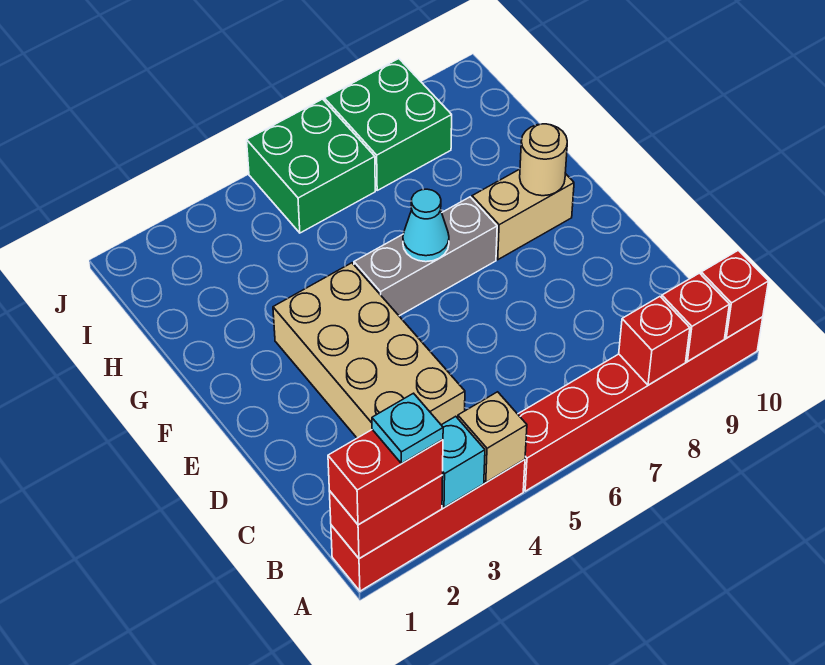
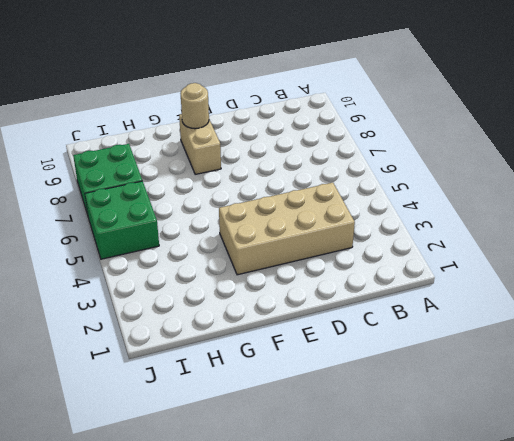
none -> red 1x4 brick [331,460,525,591]
none -> red 1x6 brick [518,317,763,491]
none -> grey 1x3 brick [354,197,497,316]

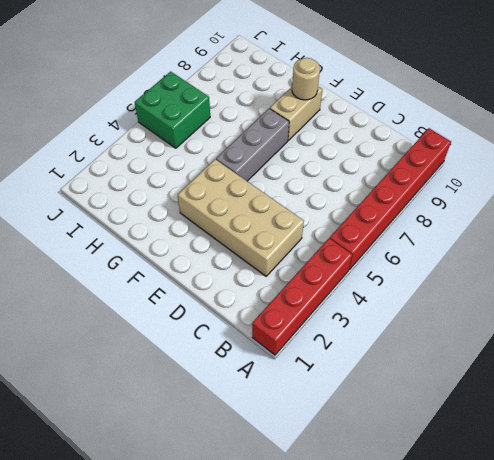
none -> green 2x2 brick [325,59,452,190]
none -> red 1x2 brick [329,475,443,559]
none -> cyan 1x1 brick [442,416,485,508]

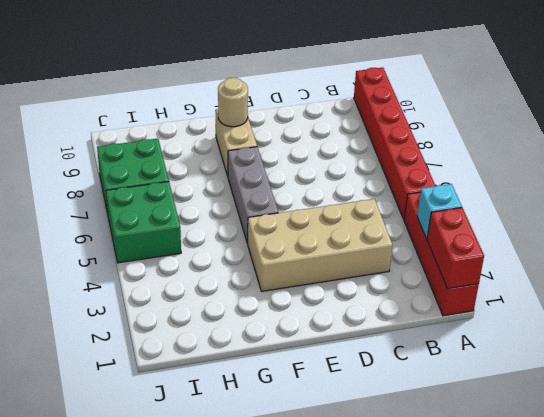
none -> tan 1x1 brick [458,392,527,482]
none -> red 1x1 brick [619,297,690,385]
none -> red 1x1 brick [662,273,729,362]

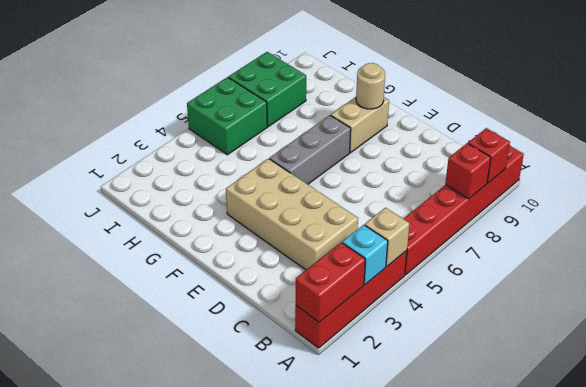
none -> red 1x1 brick [701,250,769,338]
none -> cyan 1x1 cone [403,189,449,262]
none -> red 1x2 brick [328,430,443,525]

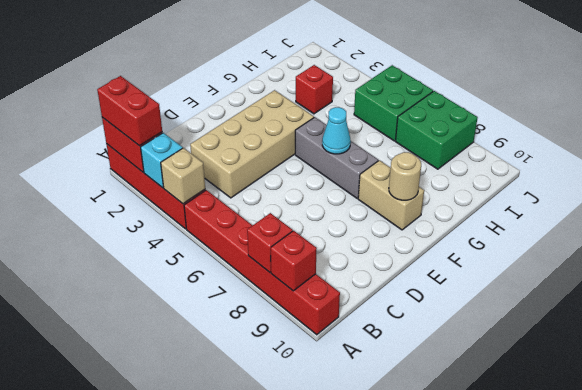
red 1x1 brick [296,65,333,114] -> red 1x1 brick moved to [701,250,769,338]
none -> cyan 1x1 plate [372,393,443,464]

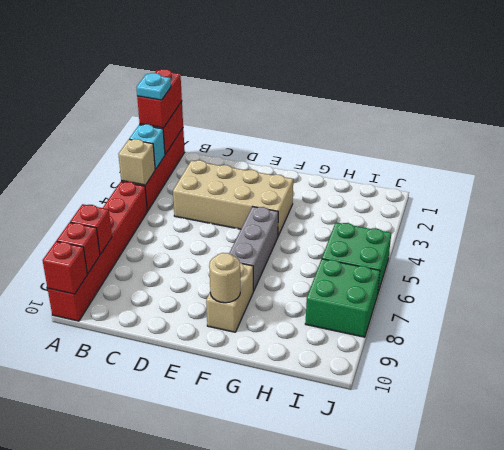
none -> cyan 1x1 cone [403,189,449,262]

